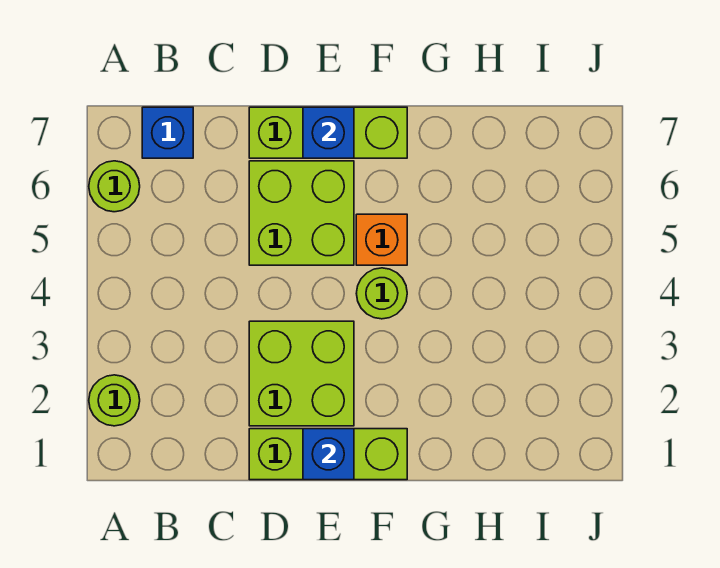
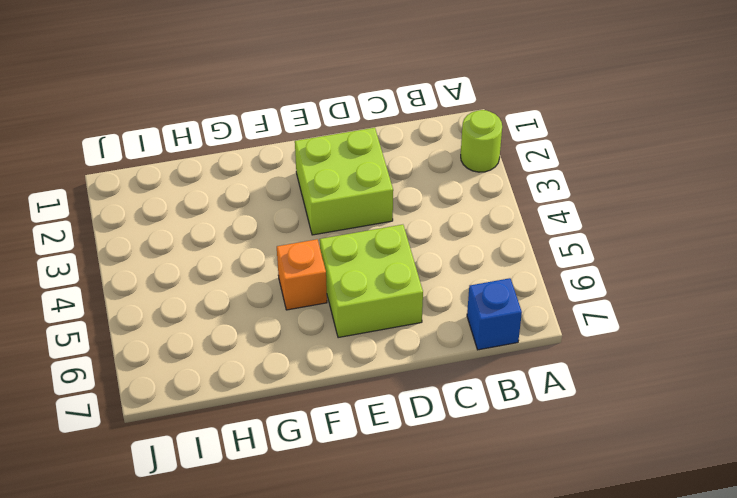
none -> lime 1x1 round brick [89,161,140,212]
none -> lime 1x3 brick [249,429,407,480]

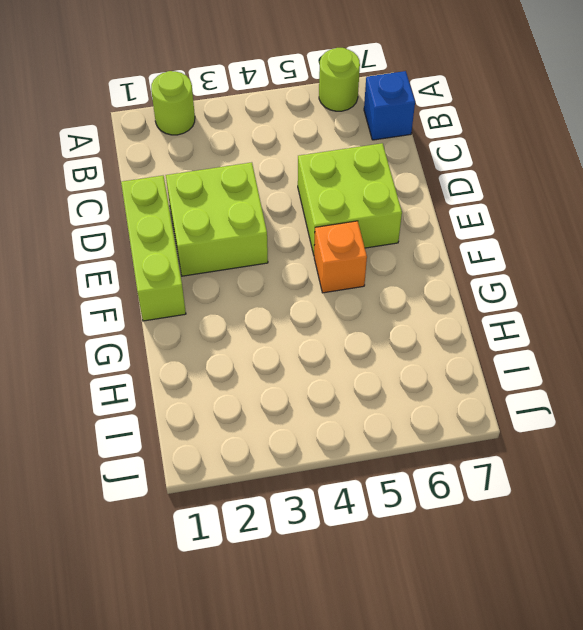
none -> lime 1x3 brick [249,107,407,158]
none -> lime 1x1 round brick [356,268,407,319]

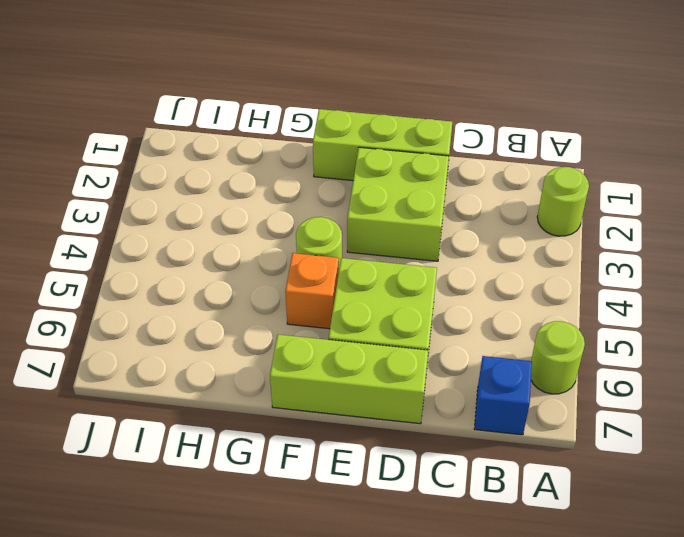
none -> blue 1x1 brick [303,429,354,480]
none -> blue 1x1 brick [303,107,354,158]

